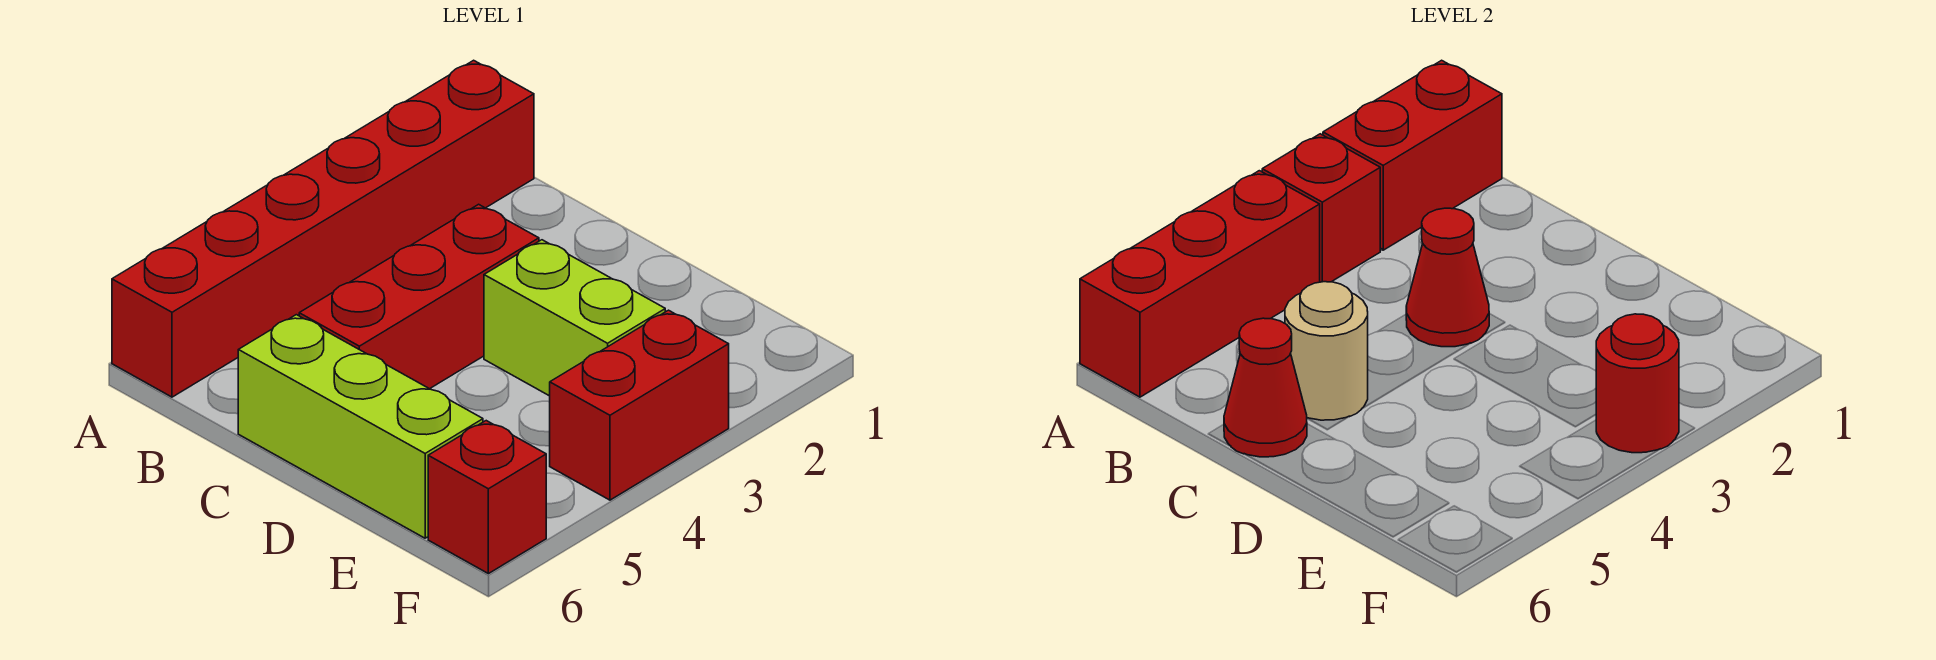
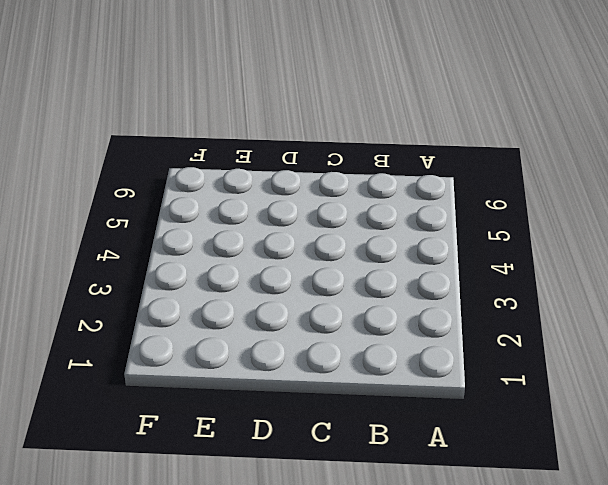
none -> red 1x6 brick [112,60,534,397]
none -> red 1x3 brick [299,204,539,389]
none -> lime 1x3 brick [238,315,483,538]

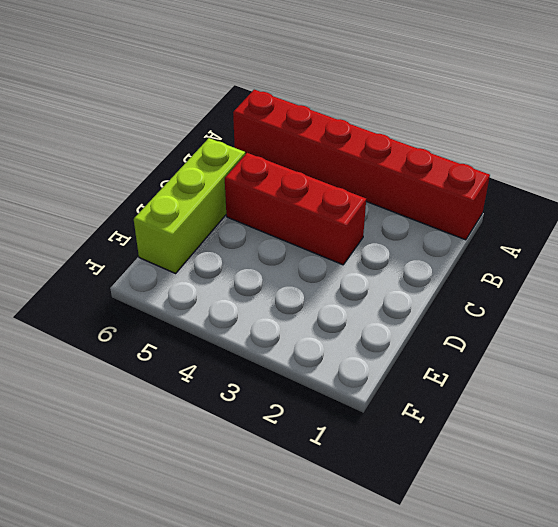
none -> lime 1x2 brick [484,240,665,396]
none -> red 1x2 brick [550,310,729,500]
none -> red 1x1 brick [428,421,546,574]

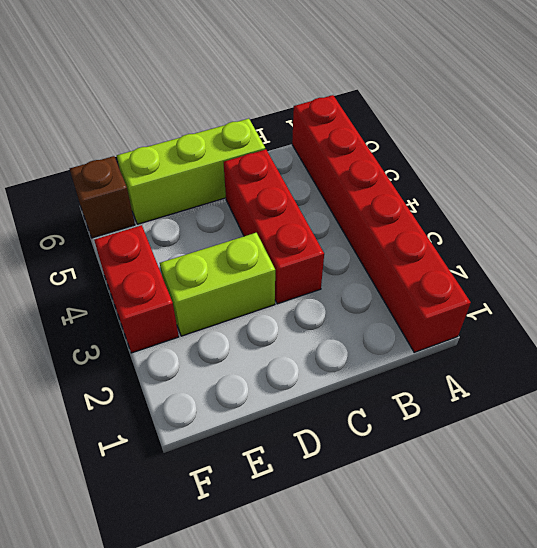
brown 1x1 brick [70,156,135,238] -> red 1x1 brick [428,421,546,574]
none -> red 1x2 brick [1323,60,1502,250]
none -> red 1x1 brick [1262,134,1380,282]
none -> red 1x3 brick [1080,171,1320,397]

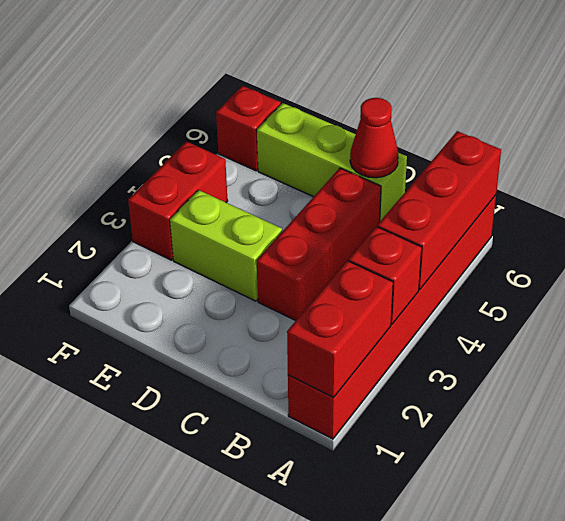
none -> red 1x1 cone [1406,208,1489,347]
none -> tan 1x1 round brick [1285,282,1368,420]
none -> red 1x1 round brick [1596,314,1679,453]

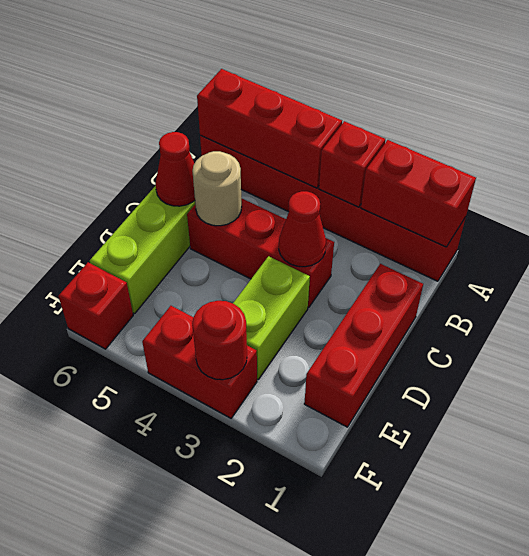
red 1x3 brick [304,264,423,427] -> none

